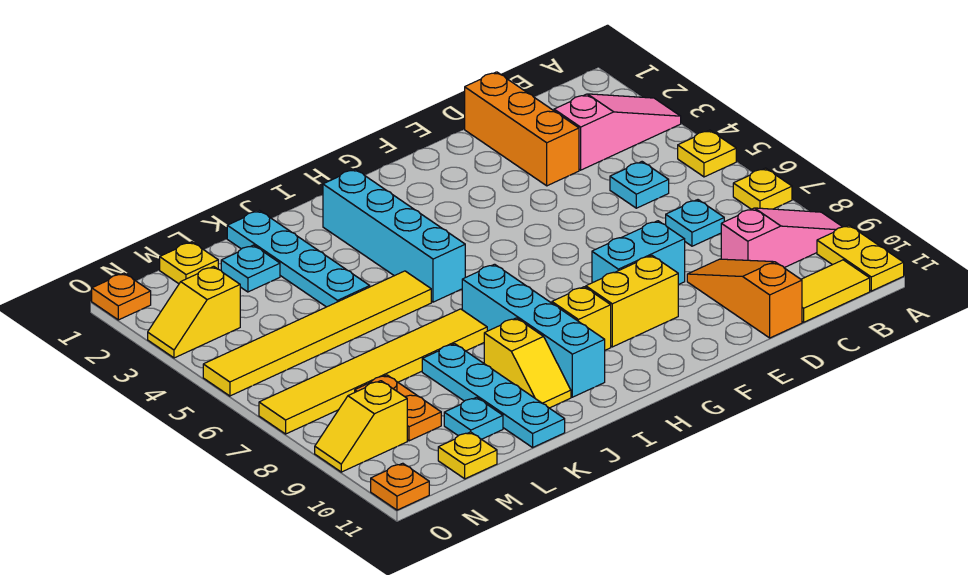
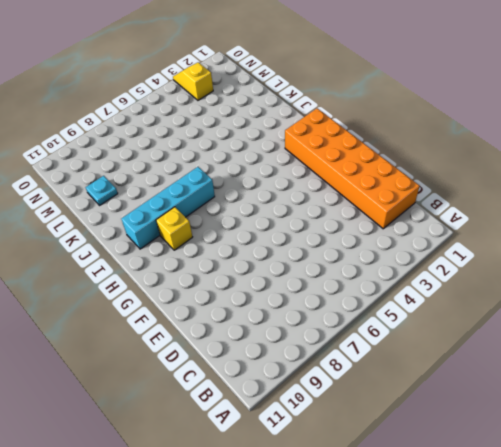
orange 2x6 brick [285,108,420,229] -> orange 1x3 brick [465,72,579,186]
none -> pink 1x3 slope [554,94,681,170]
none -> yellow 1x1 plate [678,130,736,177]
none -> yellow 1x1 plate [733,168,792,209]

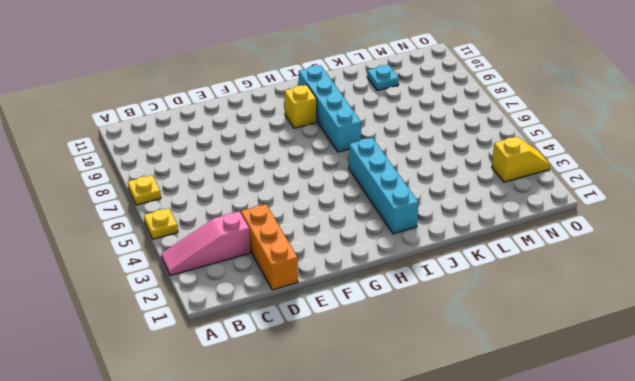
none -> pink 1x3 slope [721,208,842,268]
none -> yellow 1x2 plate [817,225,904,291]
none -> yellow 1x2 tile [801,260,870,322]

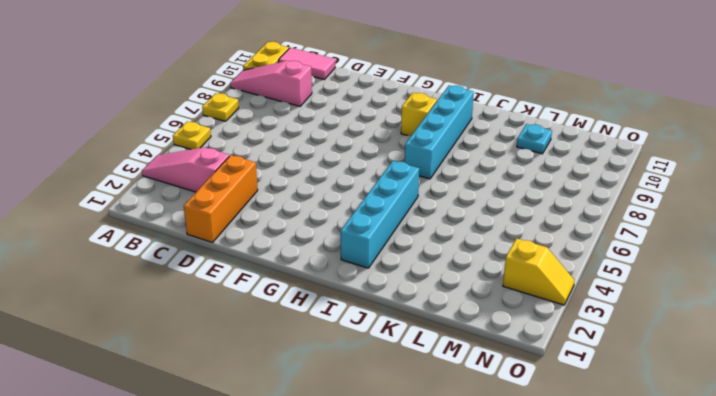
pink 1x2 tile [279,48,335,79] -> yellow 1x2 tile [801,260,870,322]
none -> cyan 1x1 plate [610,162,669,208]
none -> cyan 1x1 plate [666,200,725,246]
none -> orange 1x3 slope [687,259,802,338]

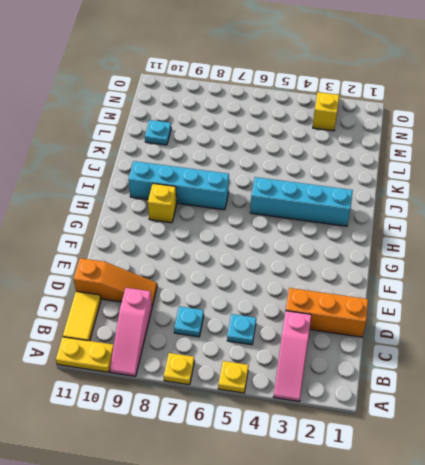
none -> cyan 1x2 brick [592,221,685,285]
none -> yellow 1x2 brick [586,256,678,347]
none -> yellow 1x6 tile [203,271,431,396]

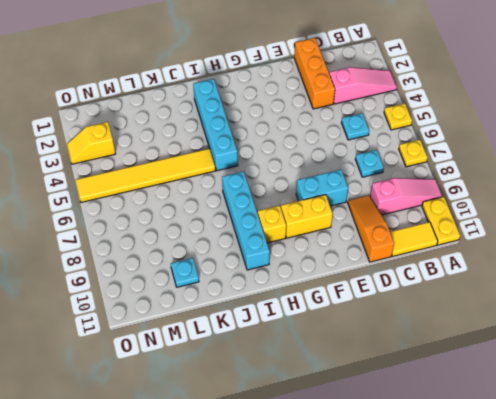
none -> yellow 1x6 tile [259,309,487,434]
none -> yellow 1x2 slope [484,318,571,408]
none -> cyan 1x4 plate [227,211,370,307]

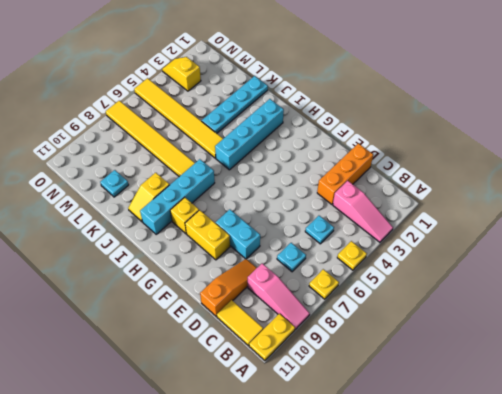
none -> cyan 1x4 plate [422,344,565,447]
none -> cyan 1x1 plate [221,245,280,292]
none -> yellow 1x1 plate [160,242,218,284]

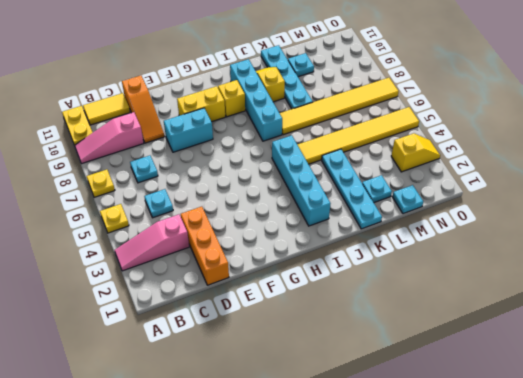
cyan 1x1 plate [392,185,423,214] -> yellow 1x1 plate [160,242,218,284]
none -> orange 1x2 plate [355,375,441,441]
none -> yellow 1x1 plate [438,432,497,479]
none -> yellow 1x2 slope [315,381,407,472]

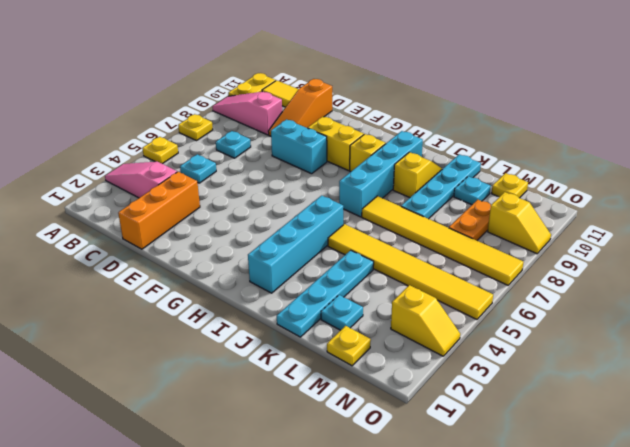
none -> orange 1x1 plate [92,273,151,320]
none -> orange 1x1 plate [371,463,429,510]

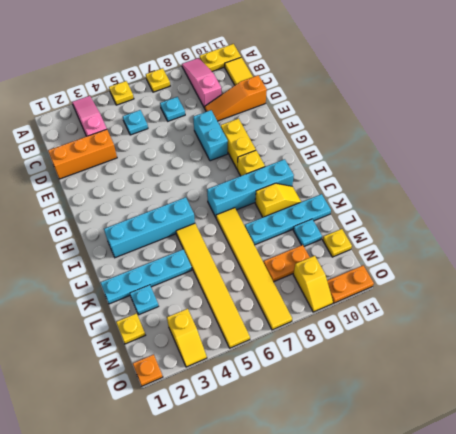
orange 1x2 plate [327,266,374,303] -> orange 1x1 plate [371,463,429,510]

